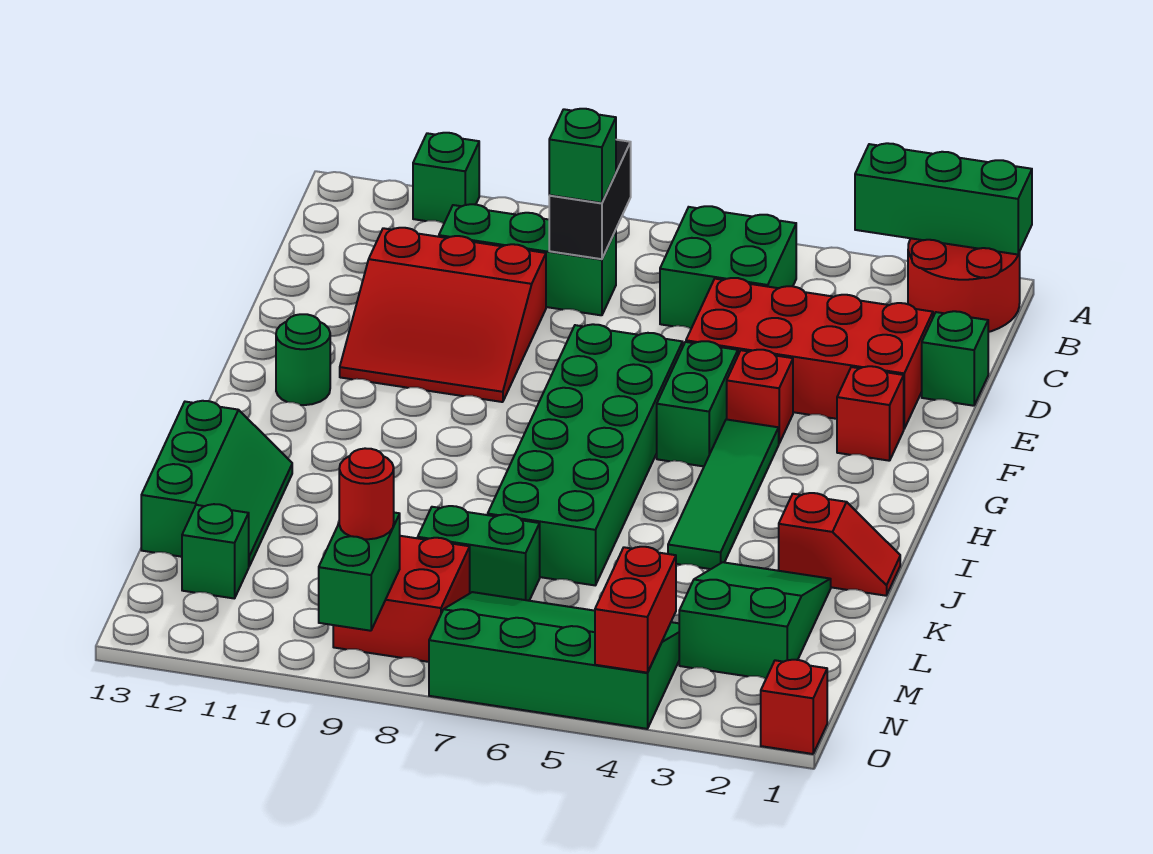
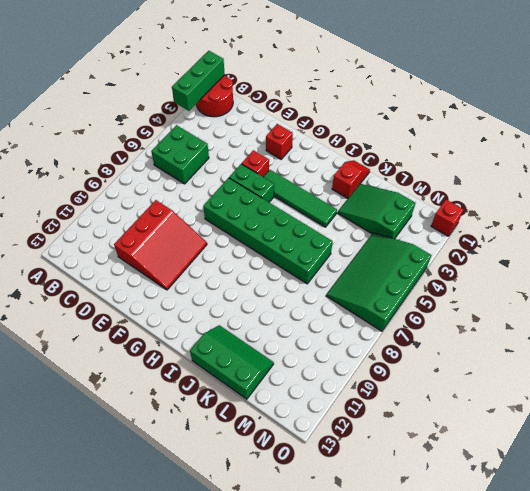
none -> green 1x1 brick [413,133,479,223]
none -> green 1x3 brick [439,204,616,315]
none -> green 1x1 brick [922,311,988,406]

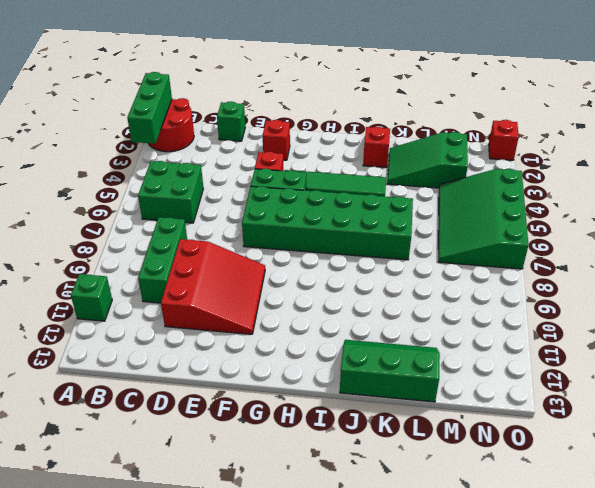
none -> red 2x4 brick [686,278,933,429]
none -> green 1x1 round brick [276,314,330,405]
none -> green 1x2 brick [418,506,540,601]

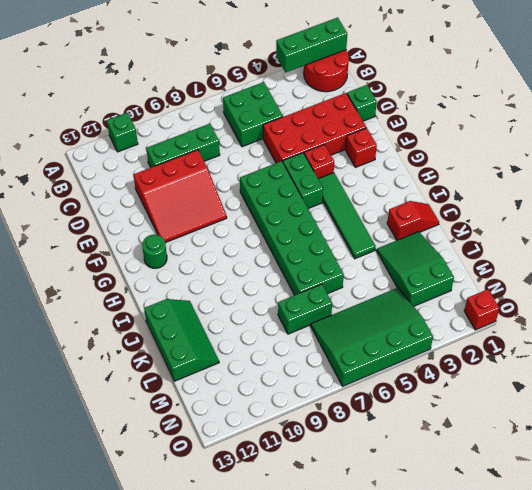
none -> red 2x2 brick [333,536,470,662]
none -> green 1x1 brick [182,504,249,599]
none -> black 1x2 brick [549,140,631,259]

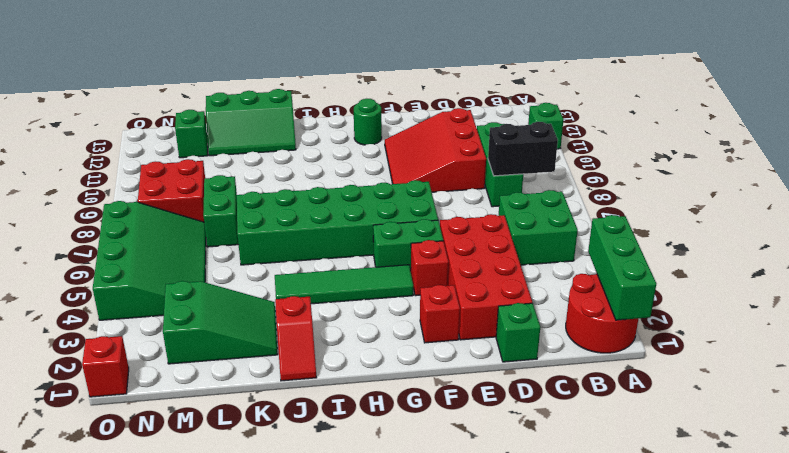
none -> red 1x2 brick [595,547,676,673]
none -> green 1x2 brick [319,513,400,631]
none -> green 1x1 brick [549,109,616,203]

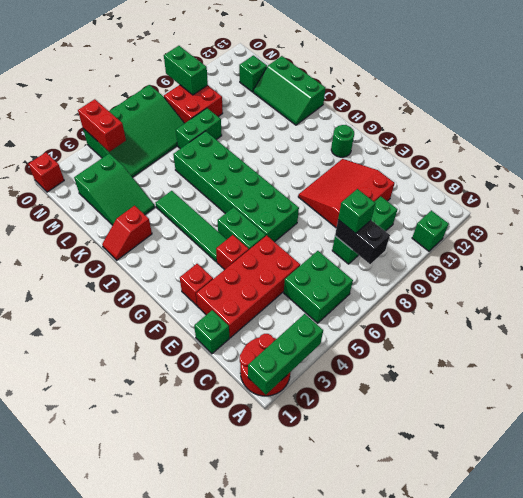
none -> red 1x1 round brick [339,448,394,539]

